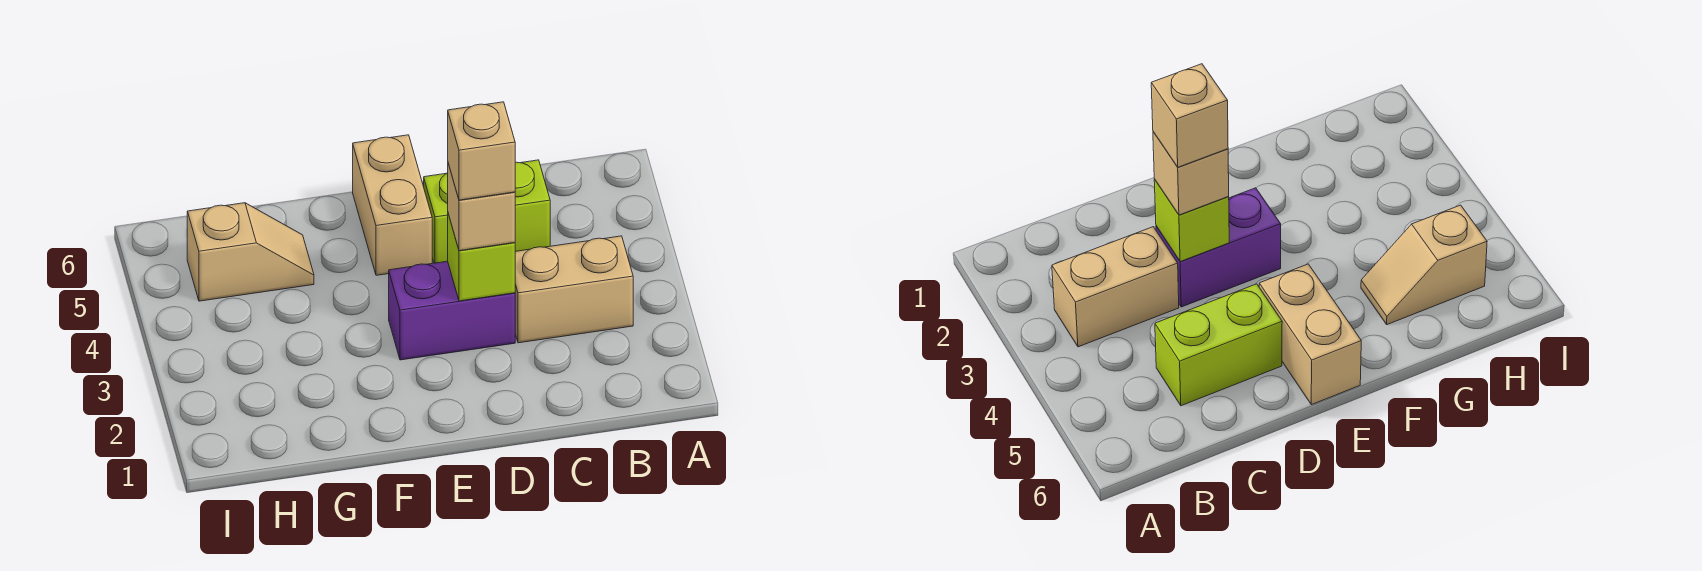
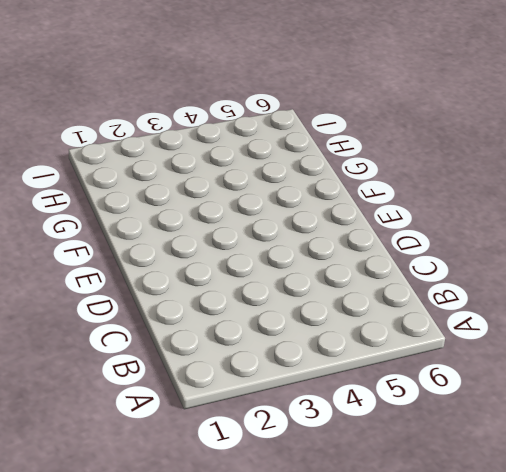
none -> tan 1x2 brick [515,236,633,343]
none -> lime 1x2 brick [424,160,550,263]

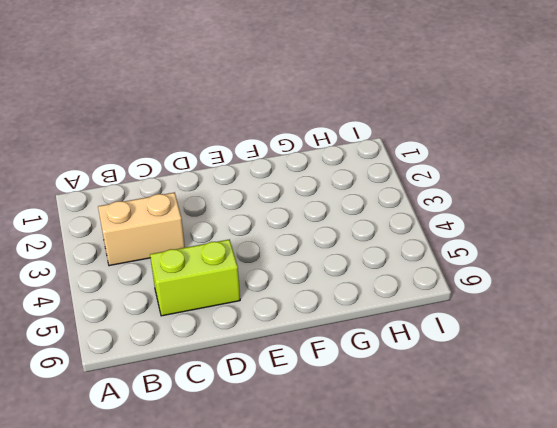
none -> purple 1x2 brick [389,261,515,360]
none -> tan 1x2 brick [353,135,432,275]

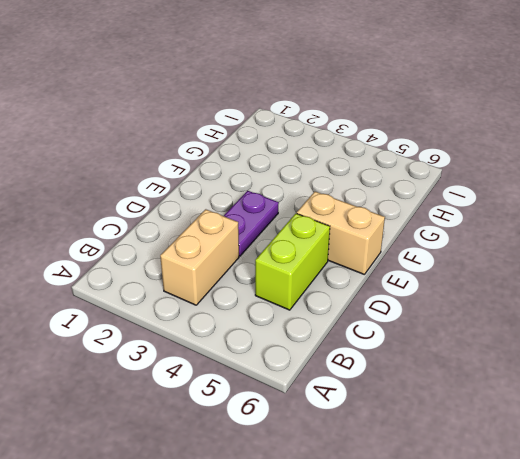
purple 1x2 plate [224,191,279,256] -> purple 1x2 brick [389,261,515,360]
none -> tan 1x2 slope [187,203,314,301]
none -> lime 1x1 brick [448,214,515,301]

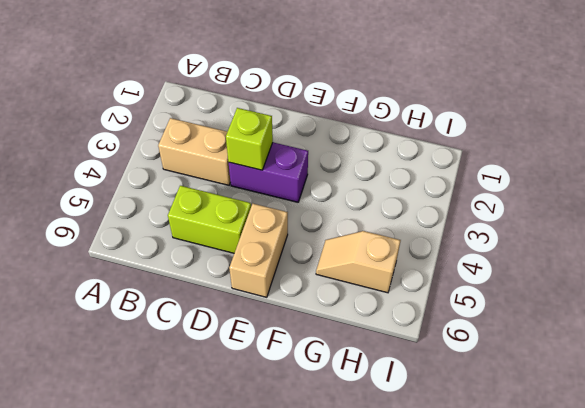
none -> tan 1x1 brick [448,164,515,251]
none -> tan 1x1 brick [448,102,515,200]

